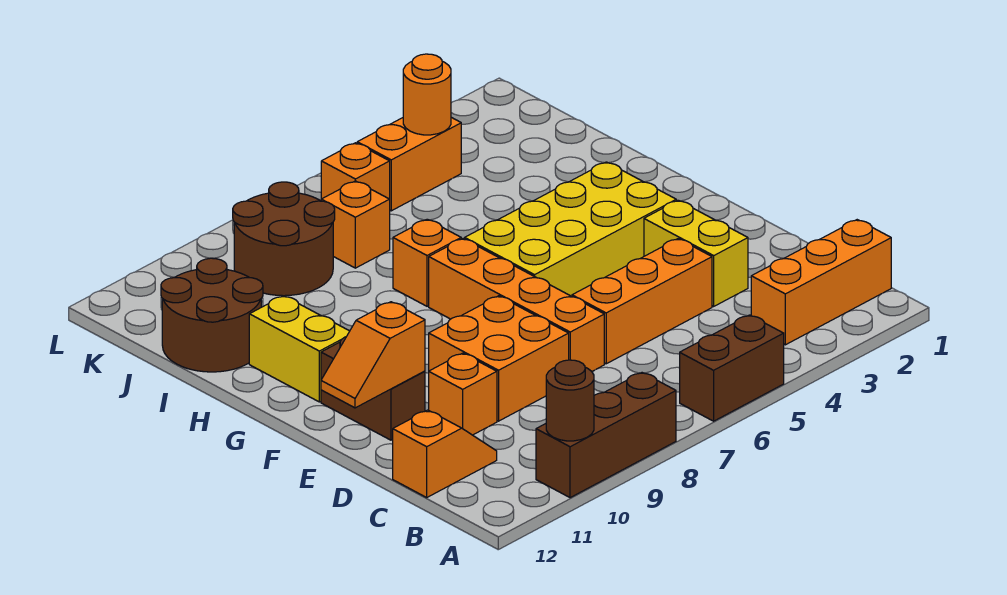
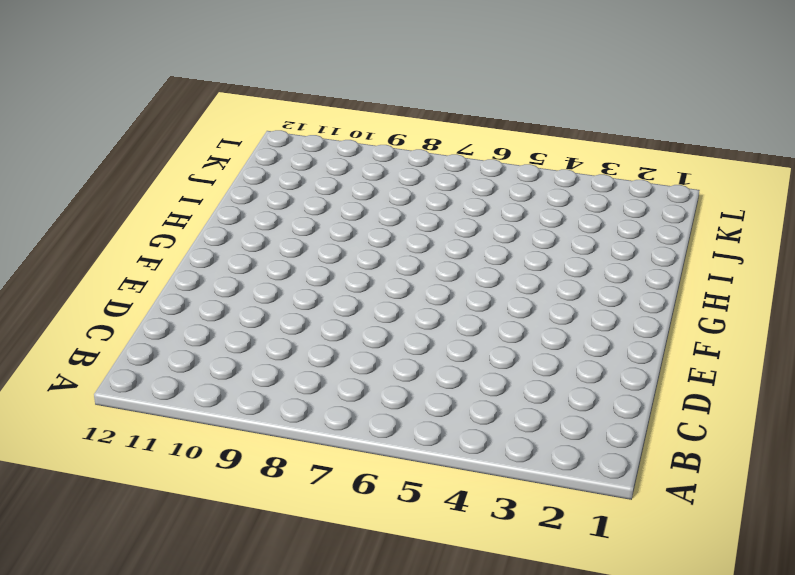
none -> brown 1x2 brick [680,315,784,421]
none -> brown 1x3 brick [536,373,676,498]
none -> orange 1x3 brick [751,220,891,345]

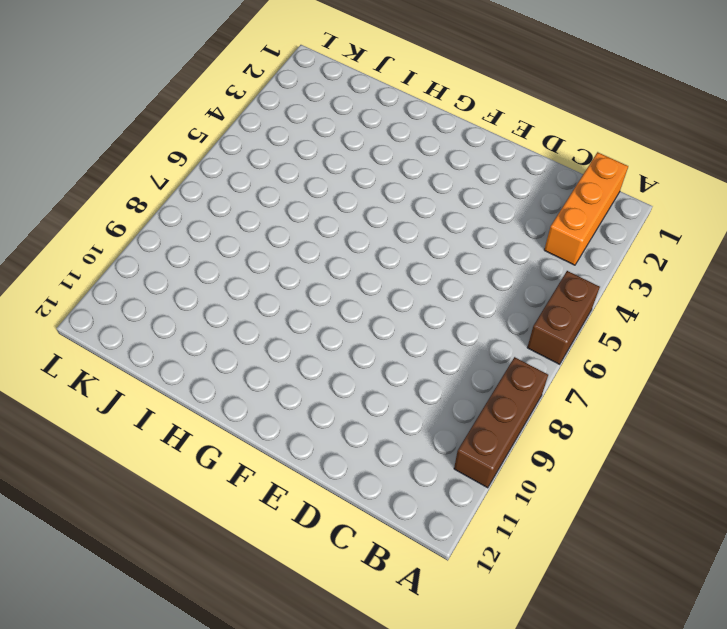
none -> orange 1x2 slope [393,410,497,497]
none -> yellow 1x2 brick [644,200,748,306]
none -> orange 1x3 brick [572,239,712,364]

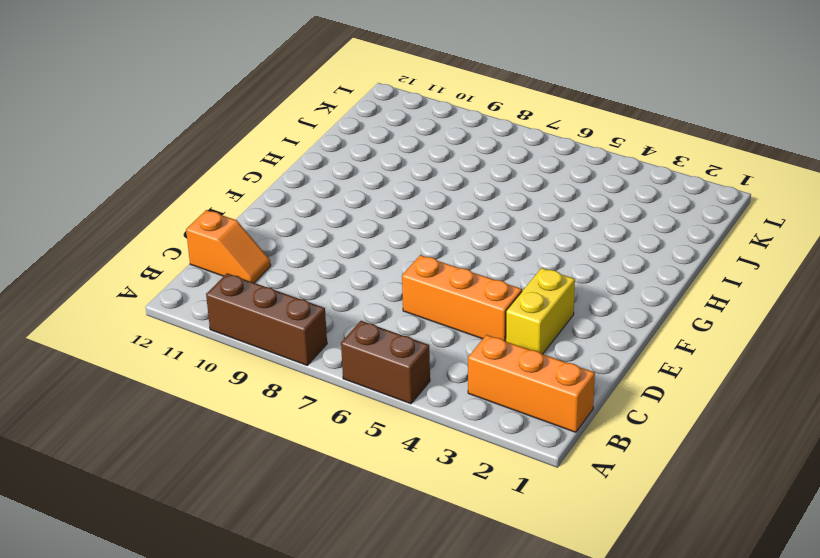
none -> orange 1x4 brick [429,239,604,371]
none -> orange 2x2 brick [429,296,569,421]
none -> orange 1x1 brick [429,353,497,435]

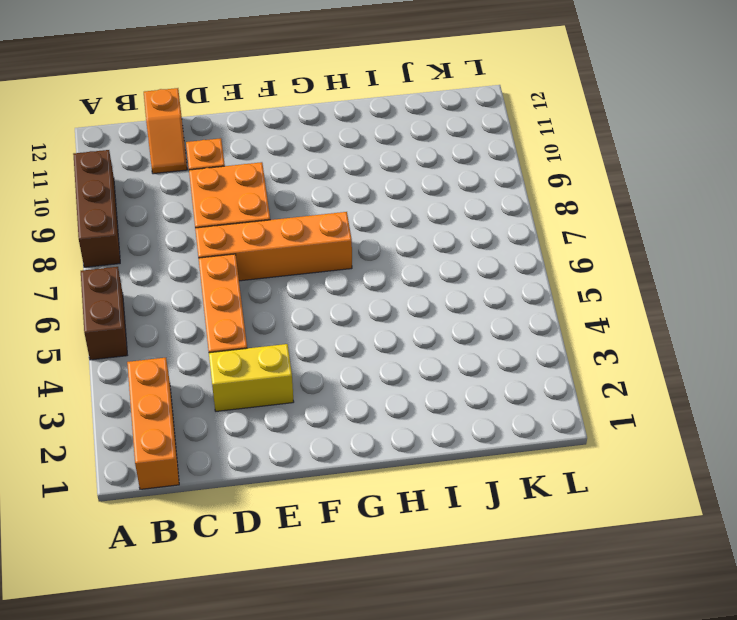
none -> brown 1x2 brick [321,337,425,440]
none -> yellow 2x4 brick [465,162,676,296]
none -> yellow 1x2 brick [249,296,350,402]

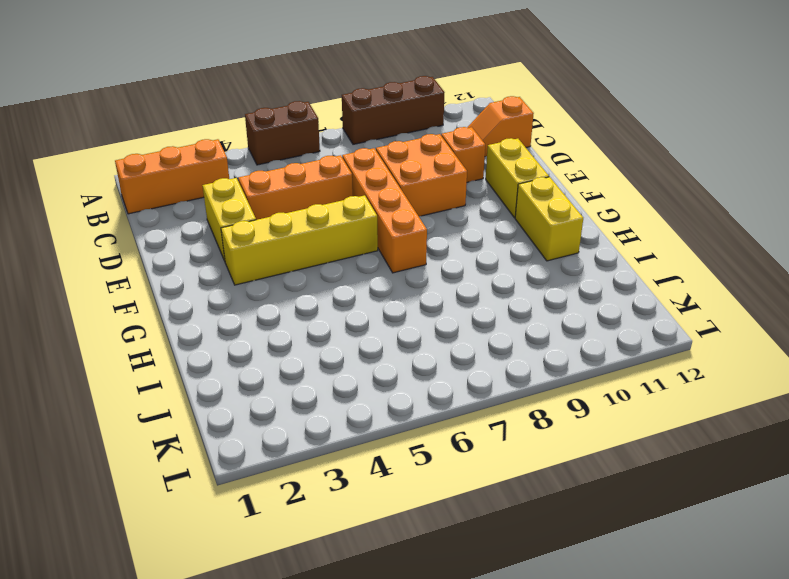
yellow 1x2 brick [486,138,549,218] -> brown 1x2 brick [321,337,425,440]
yellow 1x4 brick [221,195,378,285] -> yellow 2x4 brick [465,162,676,296]
none -> orange 1x1 brick [393,219,461,306]
none -> brown 2x2 round brick [161,258,263,372]
none -> orange 1x1 brick [321,181,390,268]

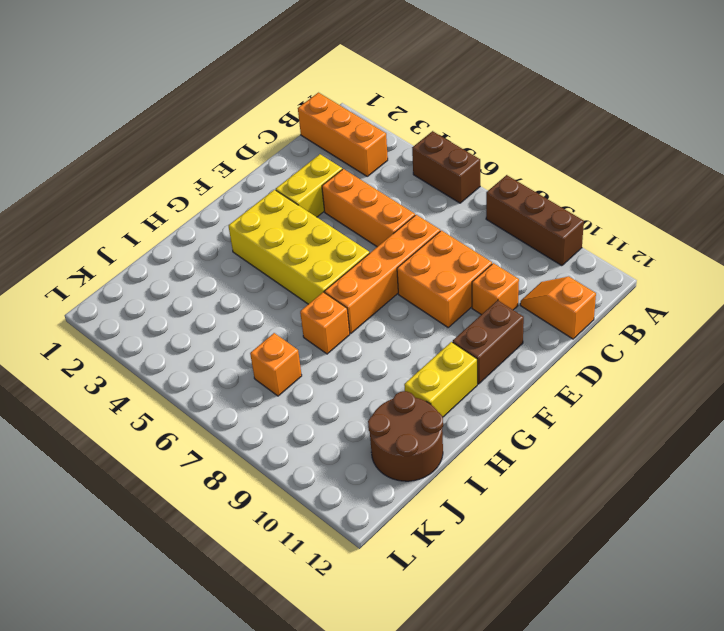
none -> brown 2x2 round brick [233,182,335,296]
none -> orange 1x2 brick [357,117,461,211]
none -> orange 1x1 brick [321,143,390,199]

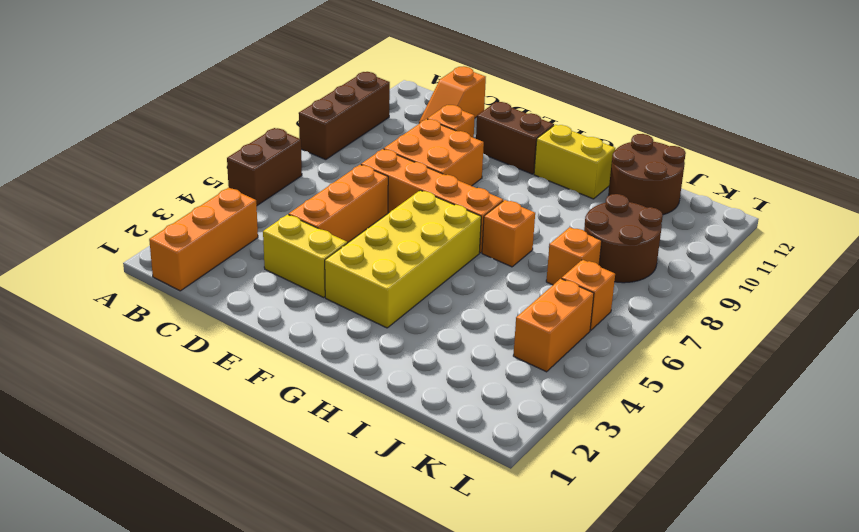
none -> brown 1x1 round brick [546,360,594,441]
none -> orange 1x2 slope [321,302,425,408]
none -> orange 1x1 round brick [403,54,451,135]

